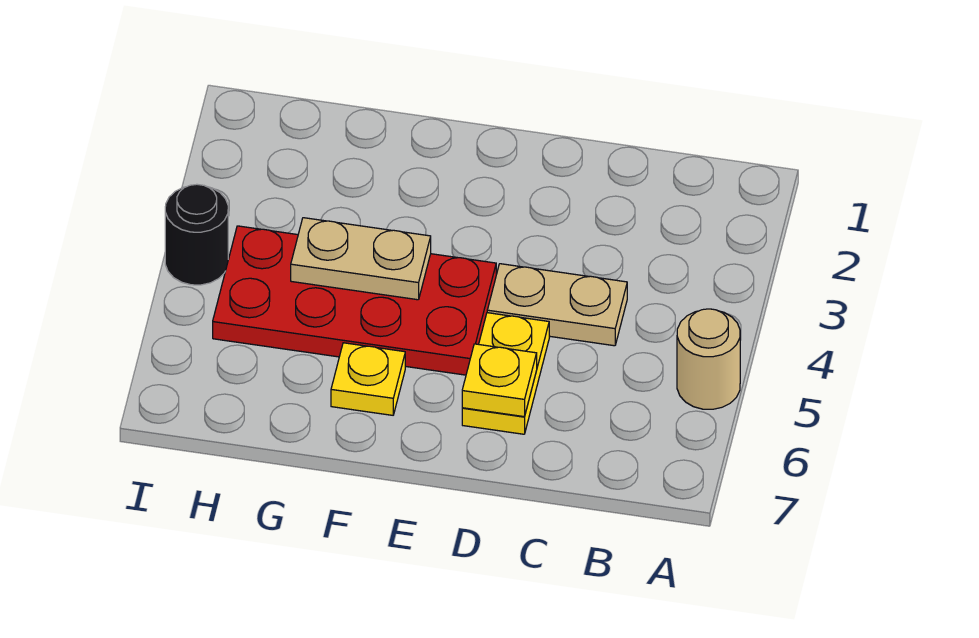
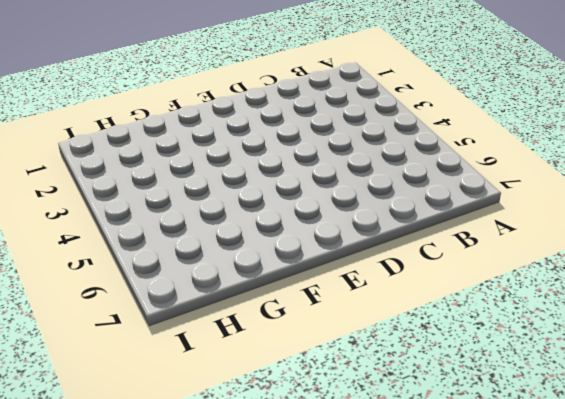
none -> tan 1x1 round brick [677,309,740,409]
none -> tan 1x2 plate [487,264,627,346]

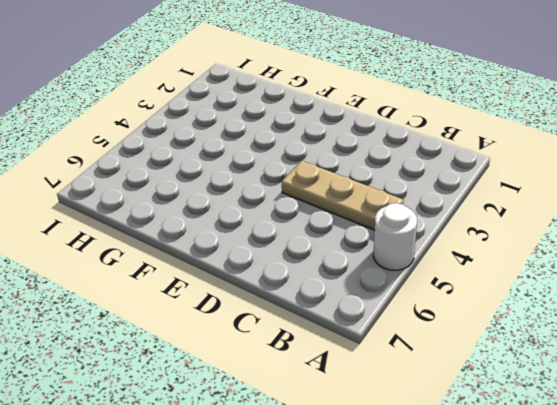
white 1x1 round brick [373,203,417,270] -> tan 1x1 round brick [677,309,740,409]
tan 1x3 plate [281,161,403,230] -> tan 1x2 plate [487,264,627,346]
none -> yellow 1x2 plate [462,313,549,434]
none -> red 2x4 plate [213,226,496,375]

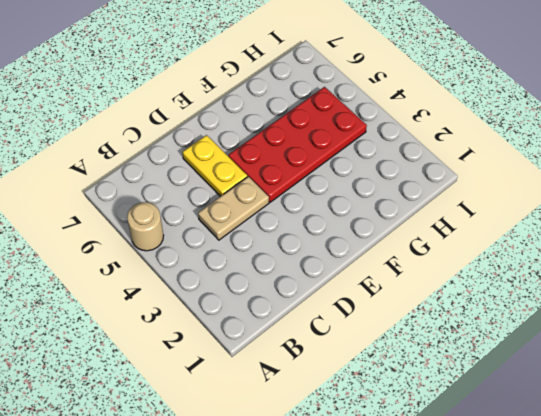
none -> yellow 1x1 plate [331,343,405,415]
none -> black 1x1 round brick [165,184,228,285]

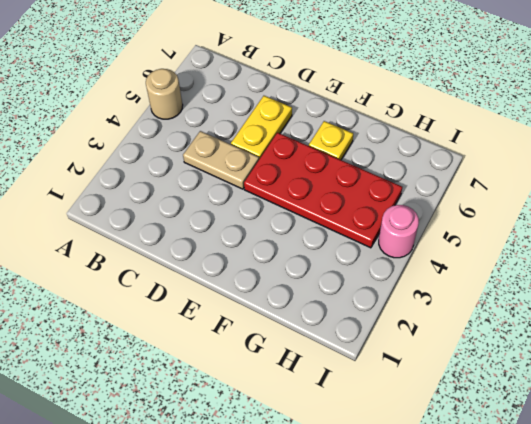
pink 1x1 round brick [379,205,419,258] -> black 1x1 round brick [165,184,228,285]
none -> yellow 1x1 plate [462,344,537,417]
none -> tan 1x2 plate [291,218,431,300]

